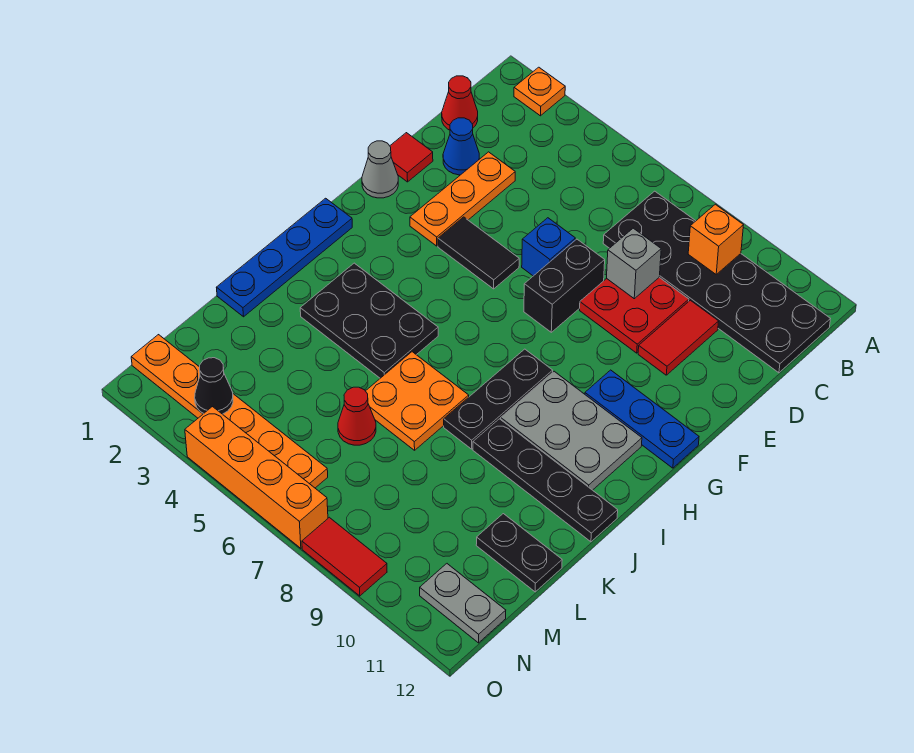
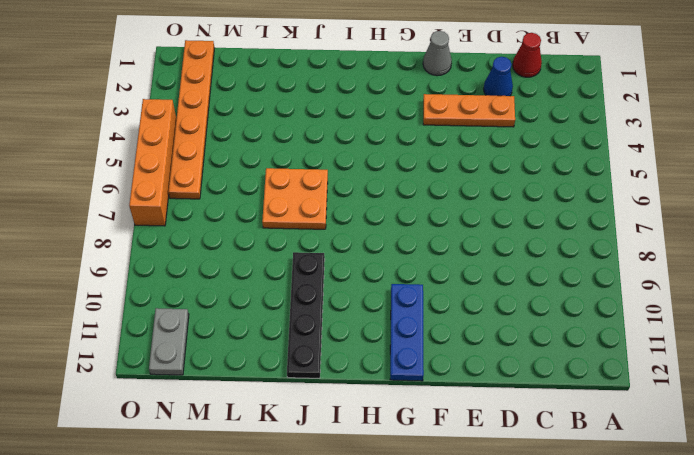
none -> orange 1x1 plate [514,67,565,116]
none -> black 2x6 plate [603,191,830,373]
none -> red 2x2 plate [580,277,689,353]

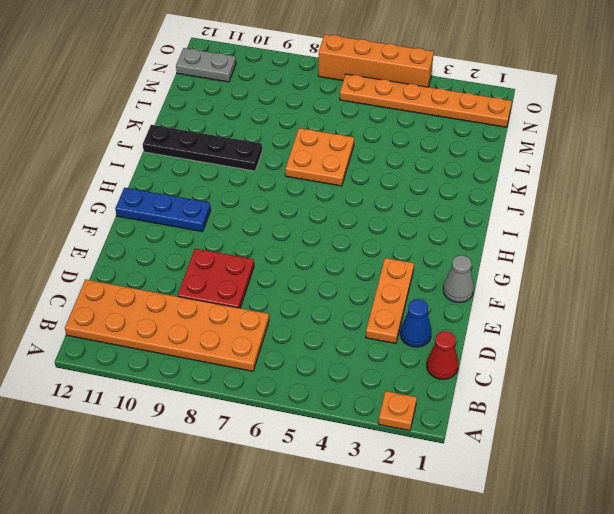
orange 2x6 plate [65,279,269,371] -> black 2x6 plate [603,191,830,373]
none -> red 1x2 tile [638,300,719,375]
none -> red 1x1 tile [390,133,433,182]
none -> blue 1x1 brick [522,218,575,276]

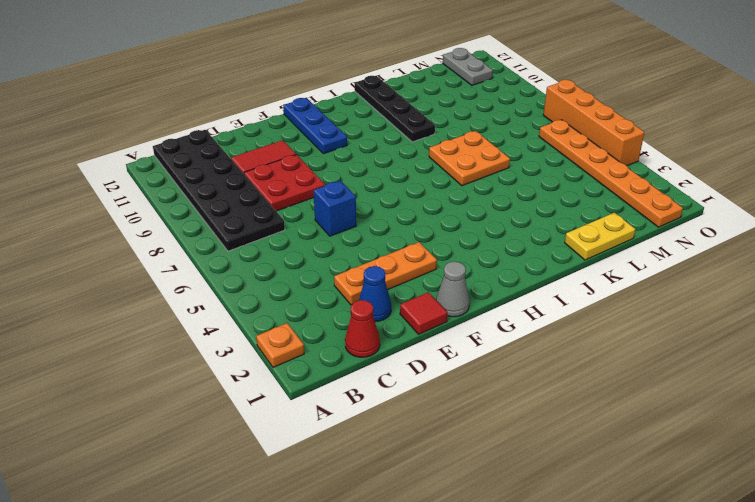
yellow 1x2 plate [565,213,635,260] -> blue 1x4 plate [216,198,352,317]
none -> black 1x2 brick [524,239,605,332]
none -> black 1x2 tile [438,217,519,289]
none -> black 1x3 plate [444,349,553,449]

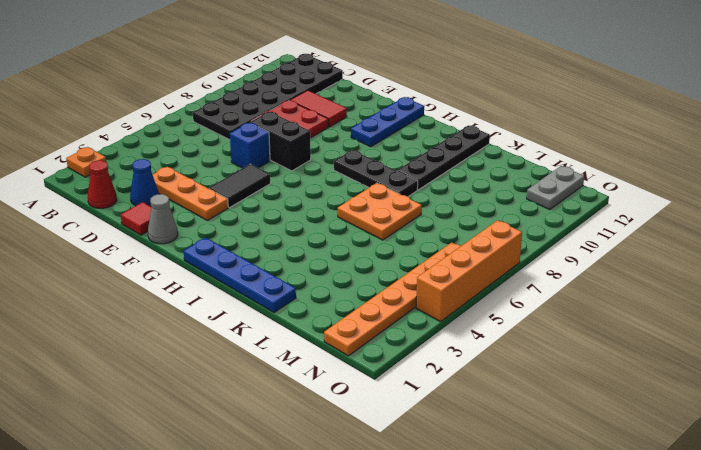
none -> grey 2x3 plate [501,371,642,490]
none -> black 2x3 plate [300,263,438,378]
none -> red 1x1 cone [338,387,376,445]

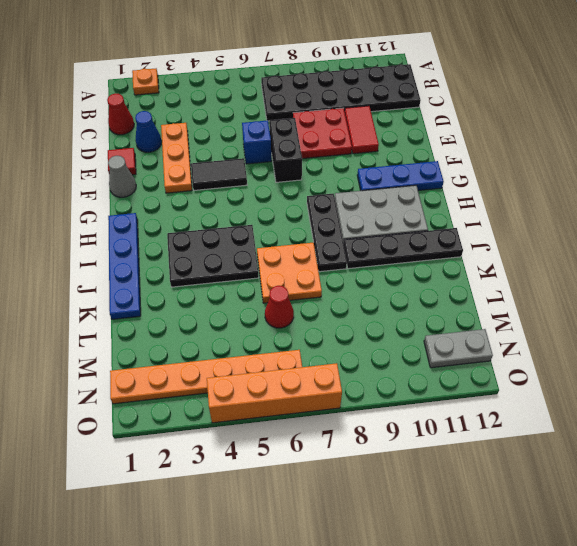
none -> black 1x2 plate [476,514,562,592]
none -> red 1x2 tile [302,517,387,596]
none -> orange 1x1 brick [688,204,743,274]

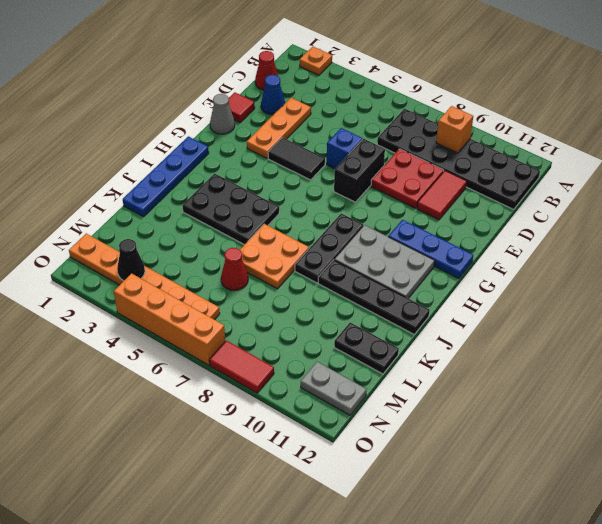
none -> grey 1x1 brick [607,228,661,299]

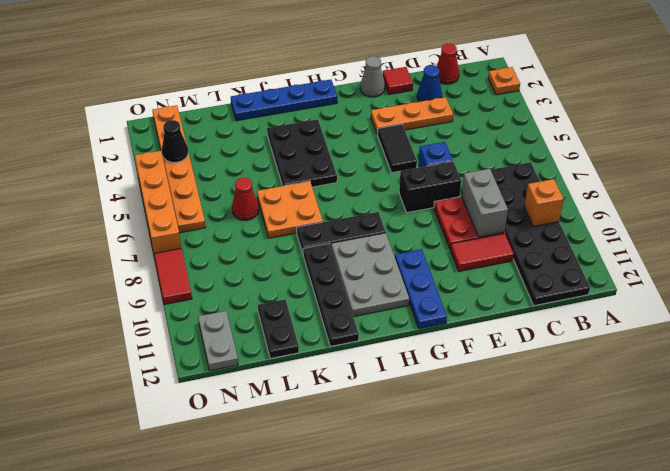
grey 1x2 brick [461,169,508,237] -> grey 1x1 brick [607,228,661,299]

